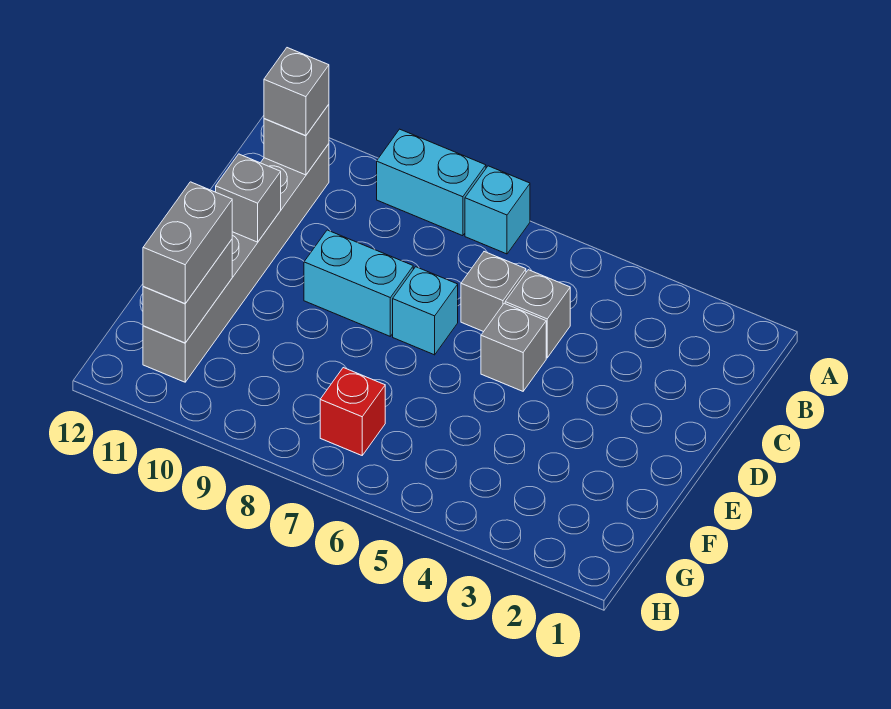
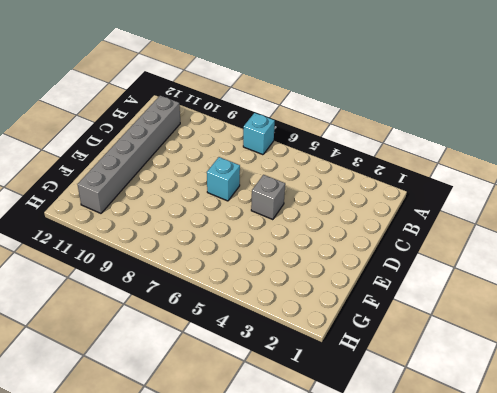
none -> cyan 1x2 brick [377,129,486,236]
none -> grey 1x1 brick [505,270,570,358]
none -> grey 1x1 brick [461,252,526,332]

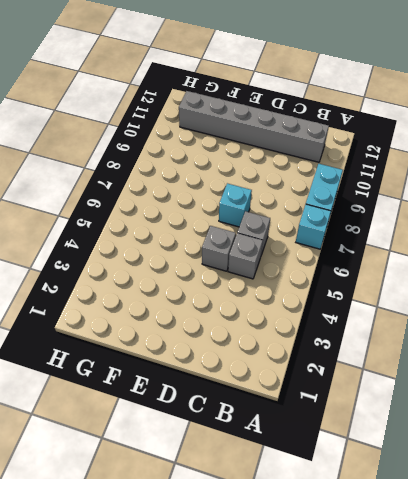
none -> cyan 1x2 brick [304,230,413,336]
none -> red 1x1 brick [320,368,385,455]
none -> grey 1x1 brick [264,105,329,175]

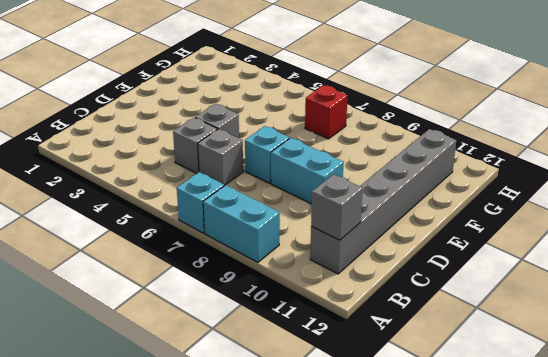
none -> grey 1x1 brick [216,154,281,242]
none -> grey 1x2 brick [143,240,232,343]
none -> grey 1x1 brick [264,48,329,136]

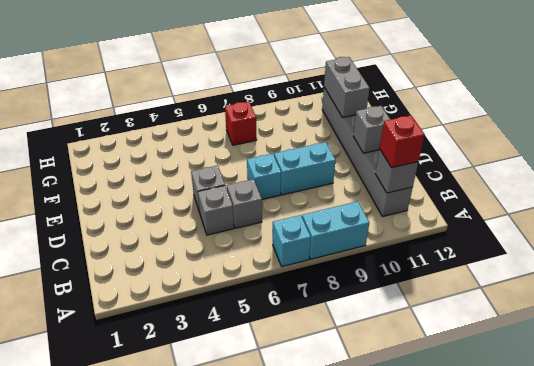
red 1x1 brick [379,115,424,168] -> grey 1x1 brick [264,48,329,136]
none -> grey 1x2 brick [143,182,232,303]

